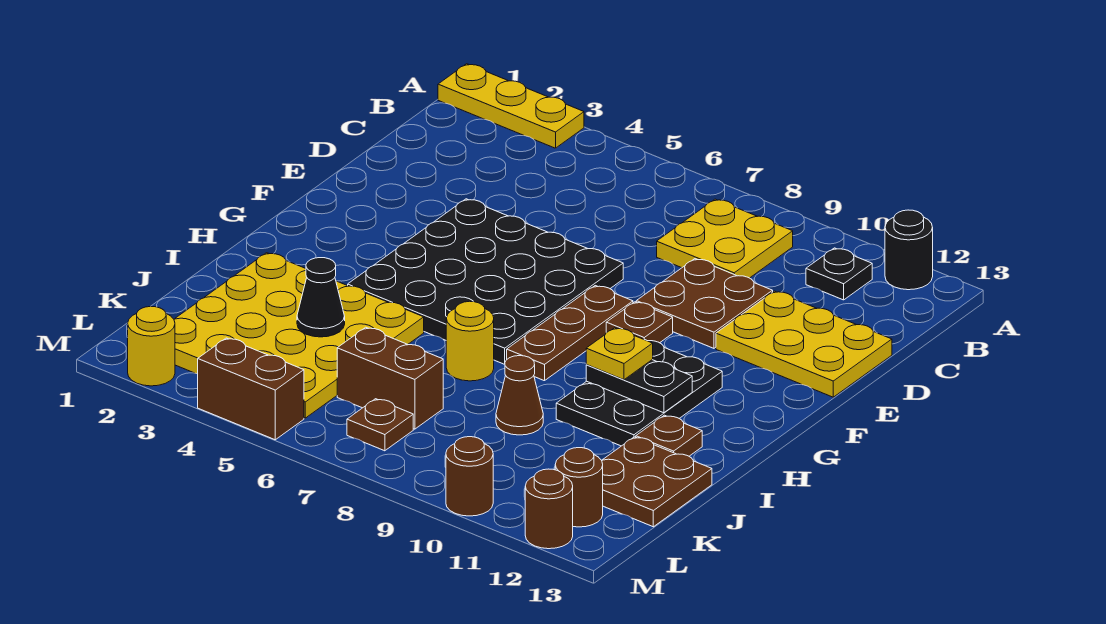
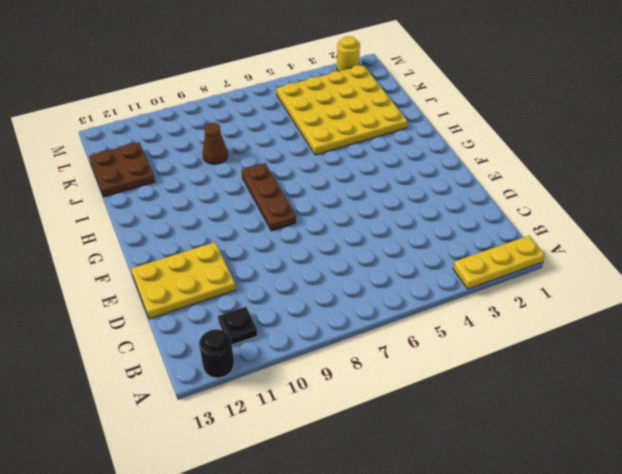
none -> yellow 2x2 plate [657,199,793,278]
none -> brown 2x2 plate [636,259,773,348]
none -> black 4x4 plate [348,199,623,364]

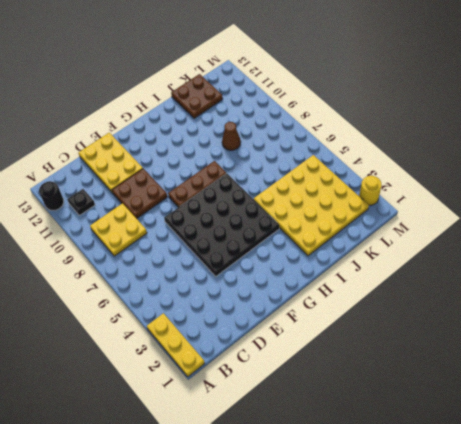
none -> brown 1x1 plate [606,302,673,343]
none -> black 2x3 plate [556,341,722,446]
none -> yellow 1x1 round brick [446,301,494,381]

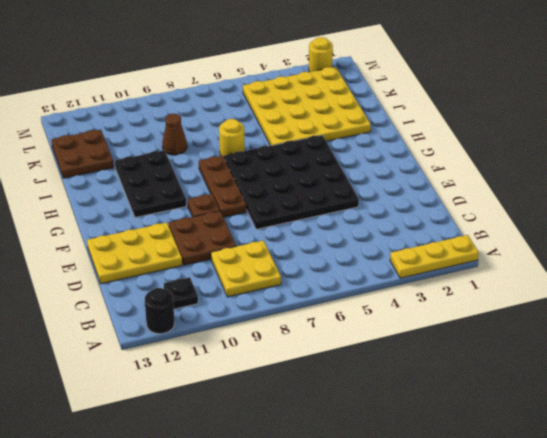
none -> brown 1x1 plate [636,415,702,456]
none -> brown 1x2 brick [337,327,443,429]
none -> brown 1x1 plate [347,399,413,451]

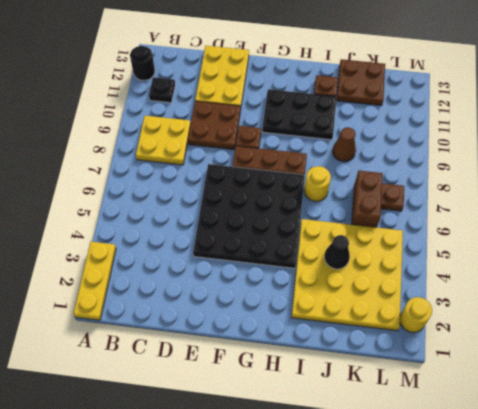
none -> brown 1x1 round brick [555,448,603,527]
none -> brown 1x2 brick [198,338,304,440]
none -> brown 1x1 round brick [446,437,493,516]

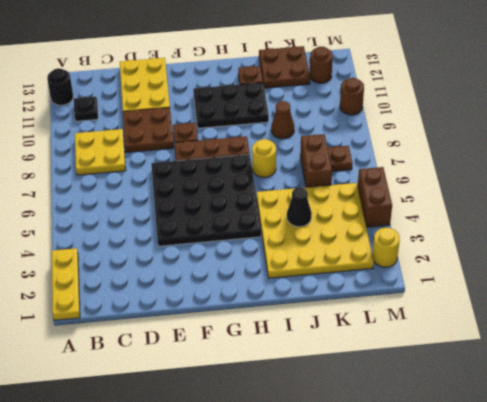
none -> brown 1x1 round brick [525,469,573,549]
none -> black 1x2 plate [586,360,692,413]
none -> yellow 1x1 plate [586,328,653,380]

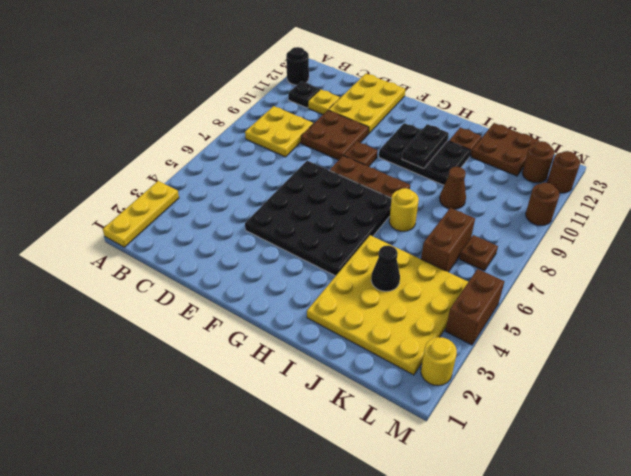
yellow 1x1 plate [308,89,340,114] -> yellow 1x1 plate moved to [586,328,653,380]

